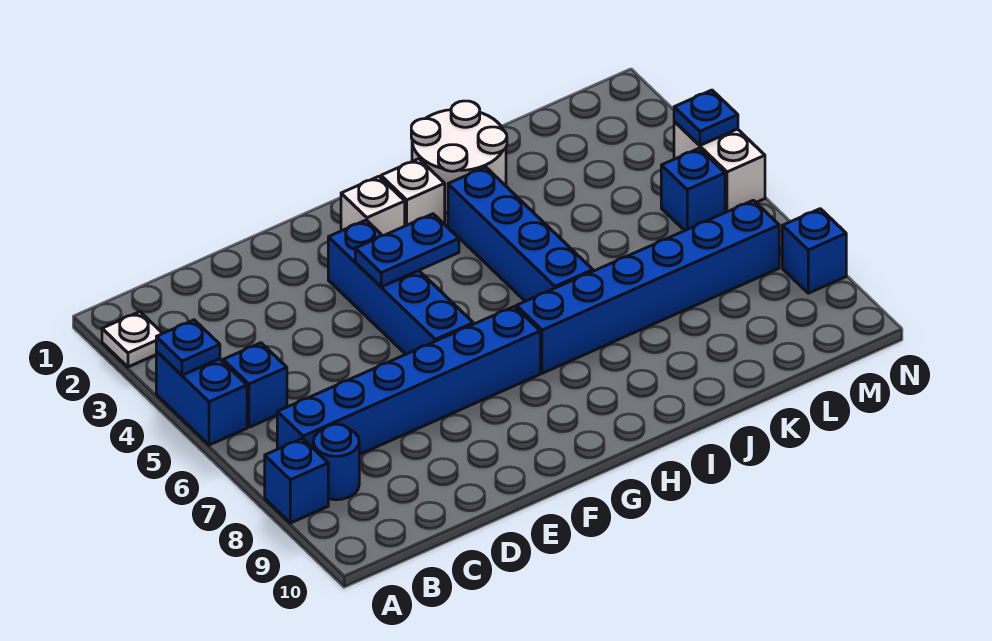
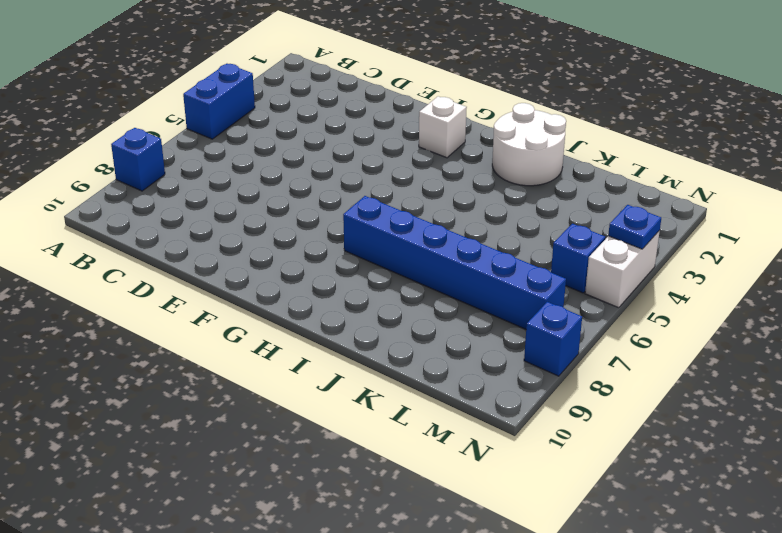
none -> white 1x1 plate [102,312,163,367]
none -> blue 1x1 brick [223,343,287,427]
none -> blue 1x6 brick [277,306,540,455]

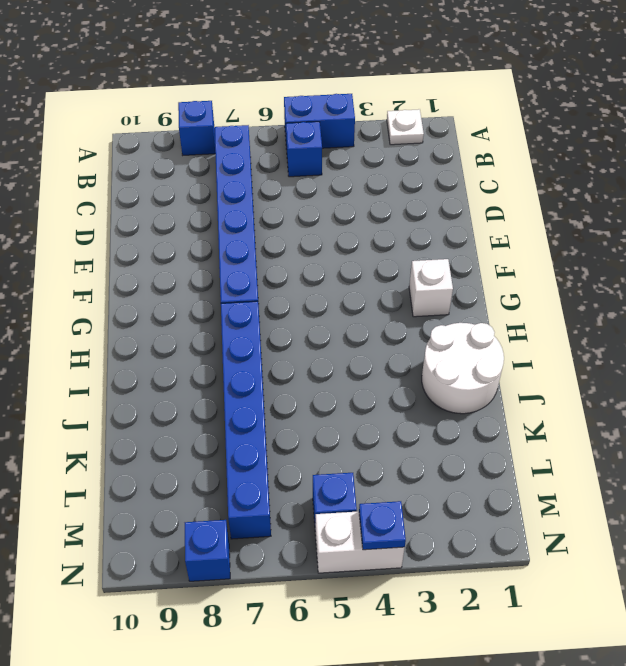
none -> blue 1x1 round brick [313,424,359,500]
none -> blue 1x4 brick [328,220,473,354]
none -> white 1x1 brick [381,159,445,226]

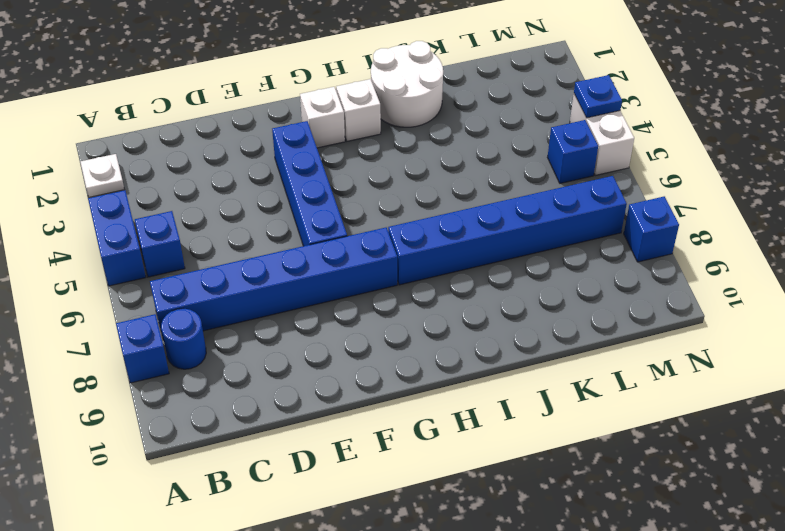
none -> blue 1x4 brick [448,167,593,301]
none -> blue 1x1 plate [156,320,220,375]
none -> blue 1x2 plate [355,214,459,287]

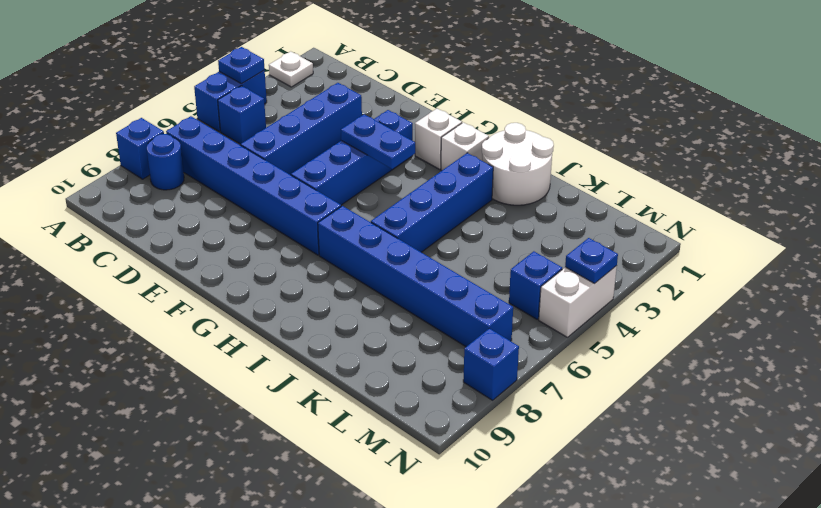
blue 1x4 brick [241,83,362,175] -> none

